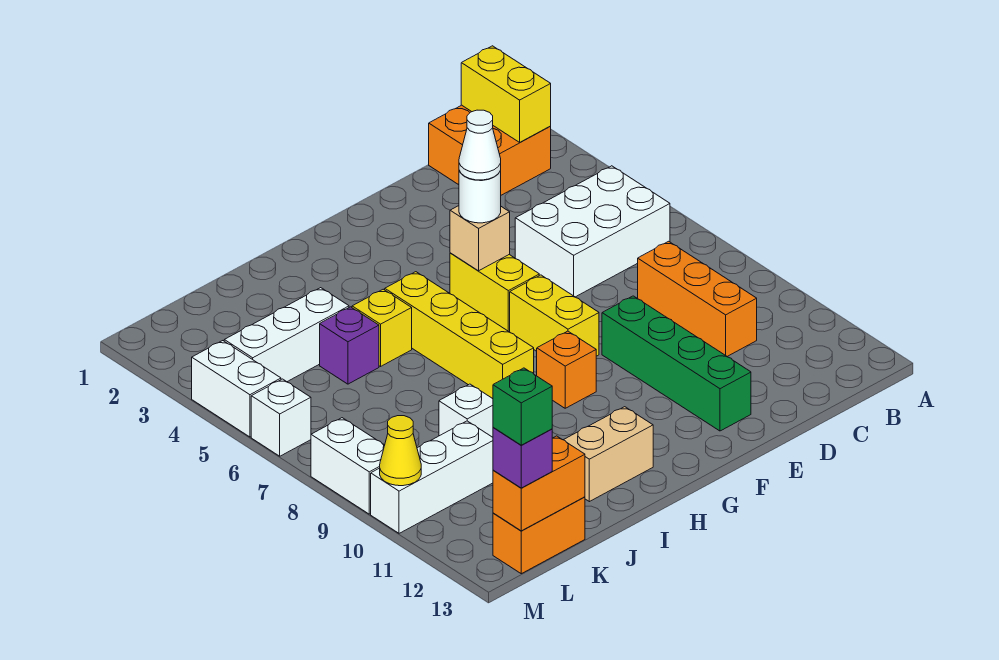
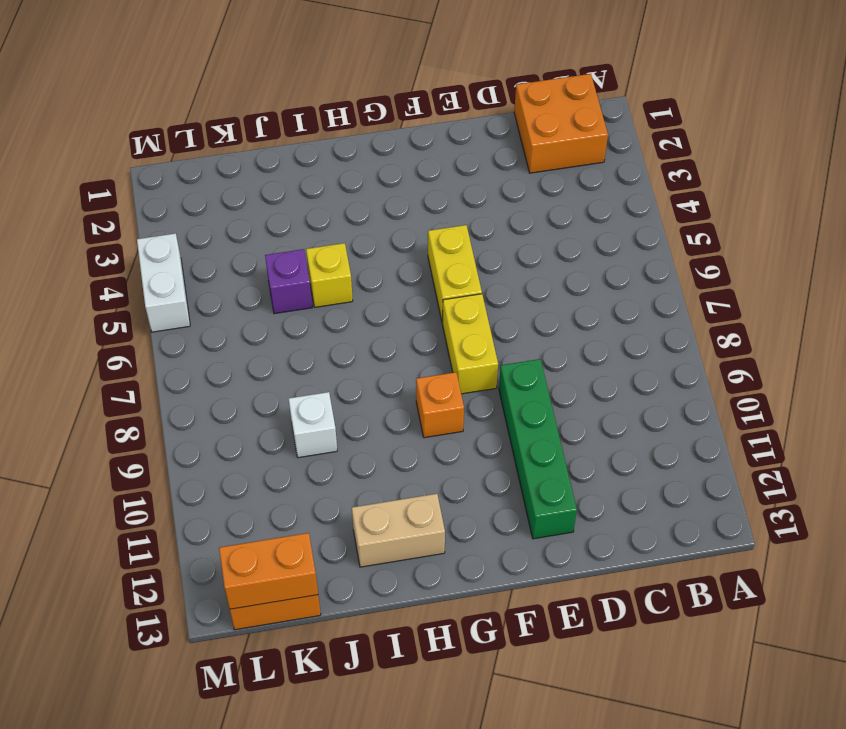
none -> white 2x3 brick [515,166,670,297]
none -> orange 1x3 brick [638,241,757,357]
none -> yellow 1x4 brick [385,272,534,399]

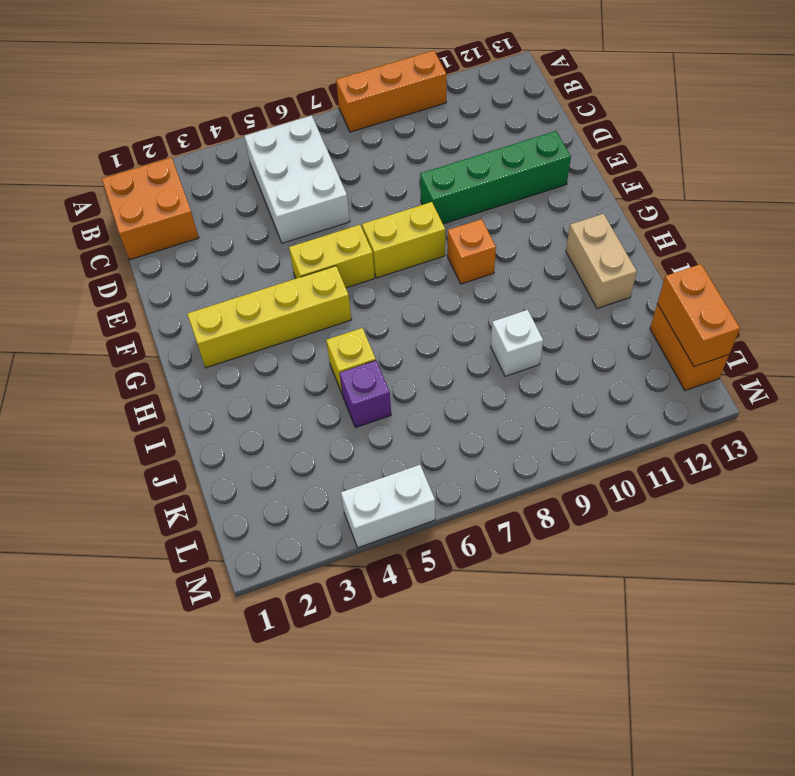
orange 1x3 brick [336,51,446,132] -> orange 1x3 brick moved to [638,241,757,357]
yellow 1x4 brick [187,266,352,368] -> yellow 1x4 brick moved to [385,272,534,399]
none -> white 1x3 brick [224,288,349,382]
none -> white 1x3 brick [371,421,493,533]
none -> white 1x1 brick [251,379,311,456]

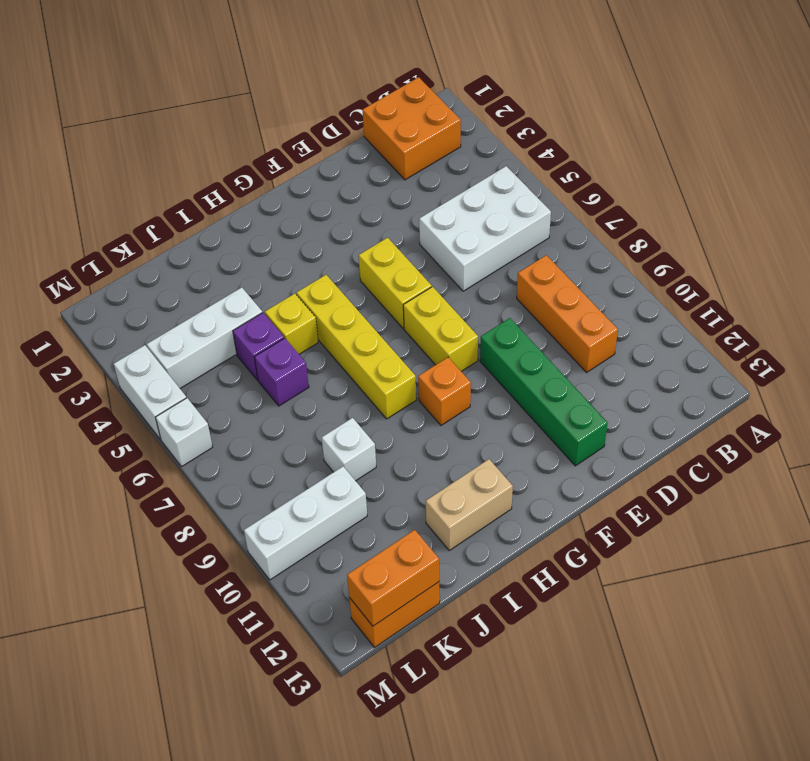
purple 1x1 brick [254,338,309,406] -> purple 1x1 brick moved to [493,427,552,488]
none -> white 1x2 brick [311,418,385,514]
none -> yellow 1x2 brick [461,46,551,142]
none -> tan 1x1 brick [450,206,510,271]

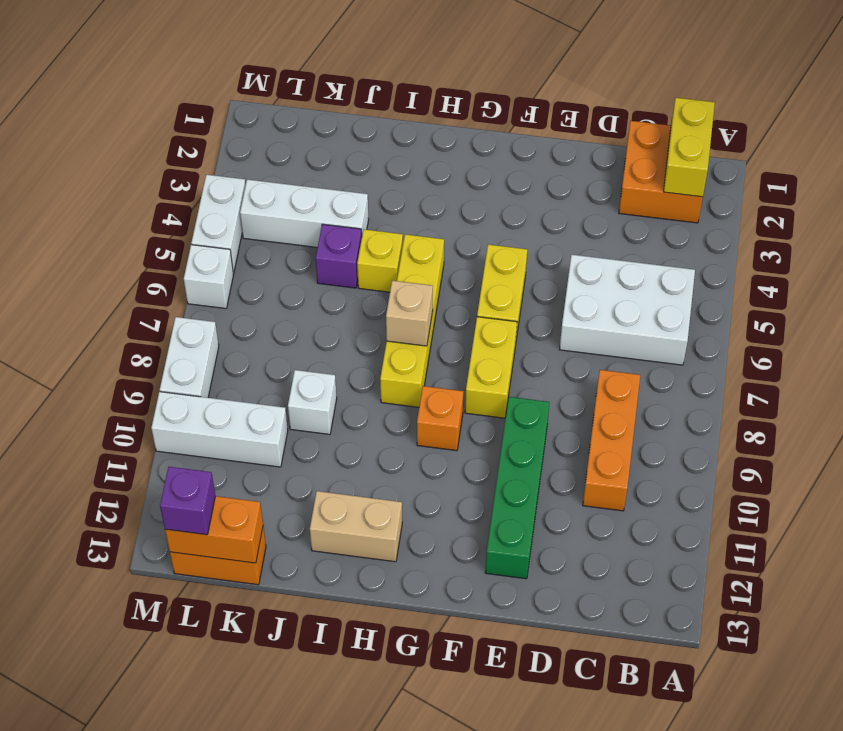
tan 1x1 brick [386,280,433,346] -> tan 1x1 brick moved to [450,206,510,271]
none -> yellow 1x1 cone [380,416,421,486]
none -> white 1x1 round brick [459,171,501,223]
none -> white 1x1 cone [459,110,501,180]

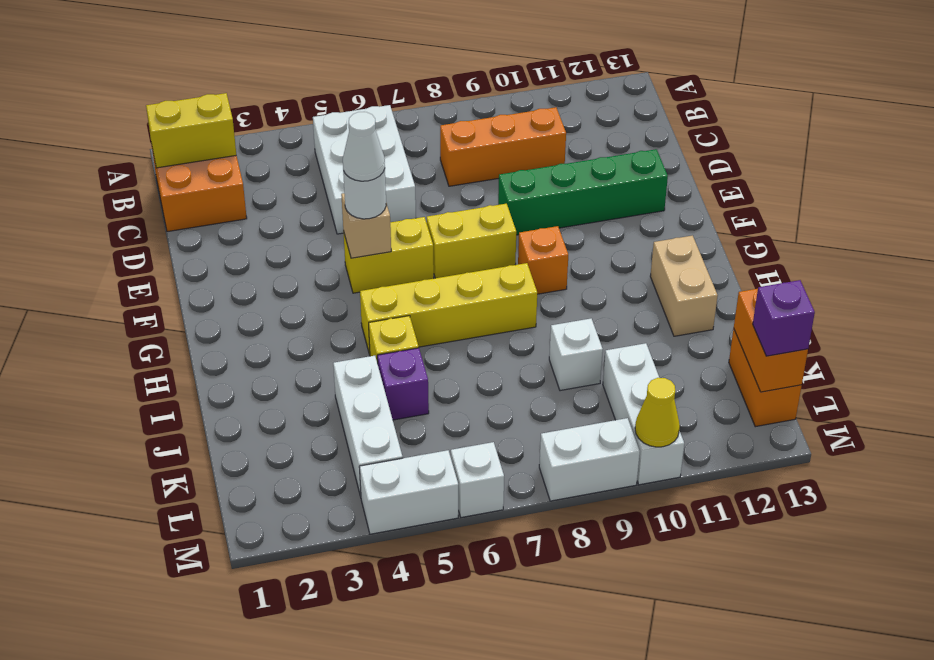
none -> green 1x1 brick [493,368,552,445]

